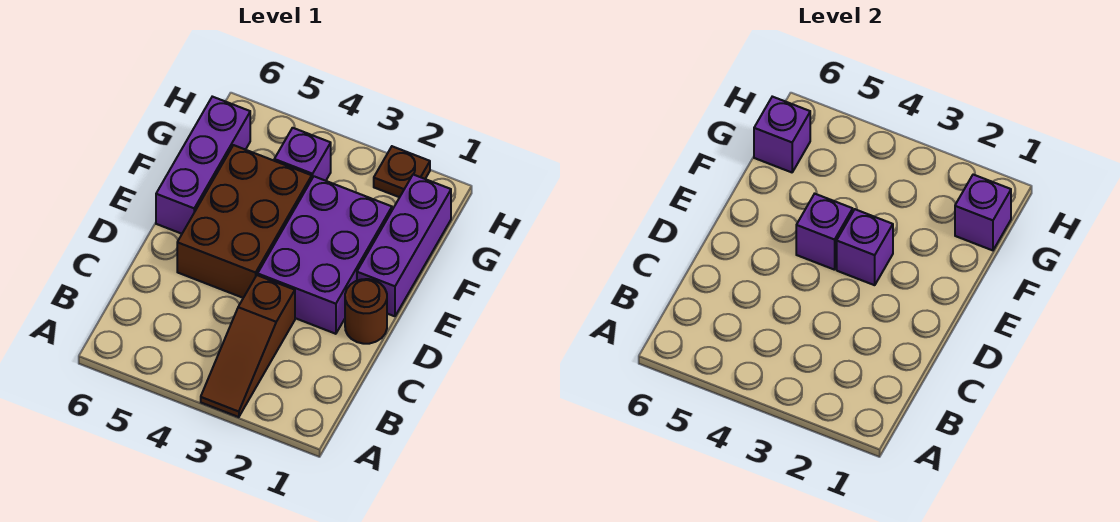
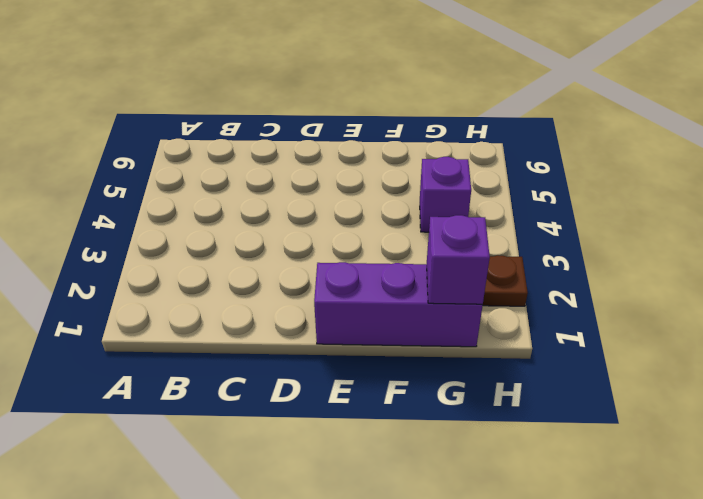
none -> brown 1x3 slope [201,275,295,417]
none -> brown 1x1 round brick [345,279,387,344]
none -> purple 2x3 brick [258,176,392,334]

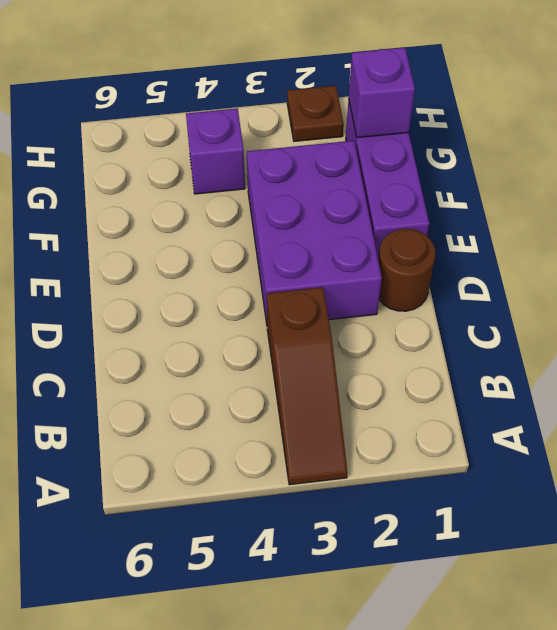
none -> brown 2x3 brick [177,145,312,298]
none -> purple 1x3 brick [156,97,250,234]
none -> purple 1x1 brick [837,209,893,285]

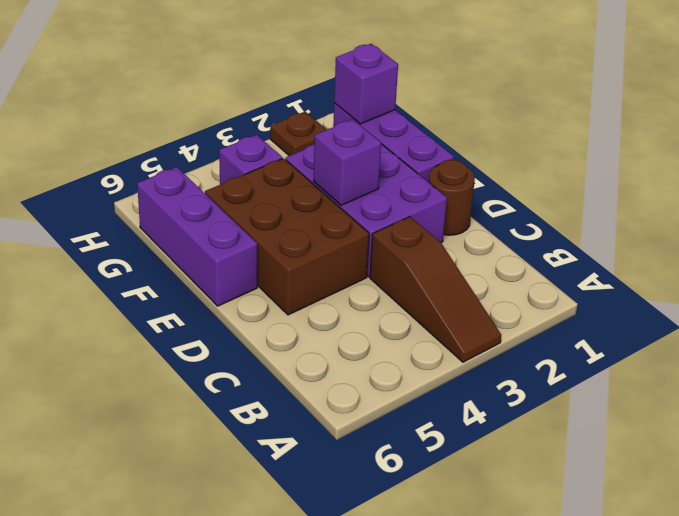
none -> purple 1x1 brick [796,194,853,270]
none -> purple 1x1 brick [754,97,810,172]

